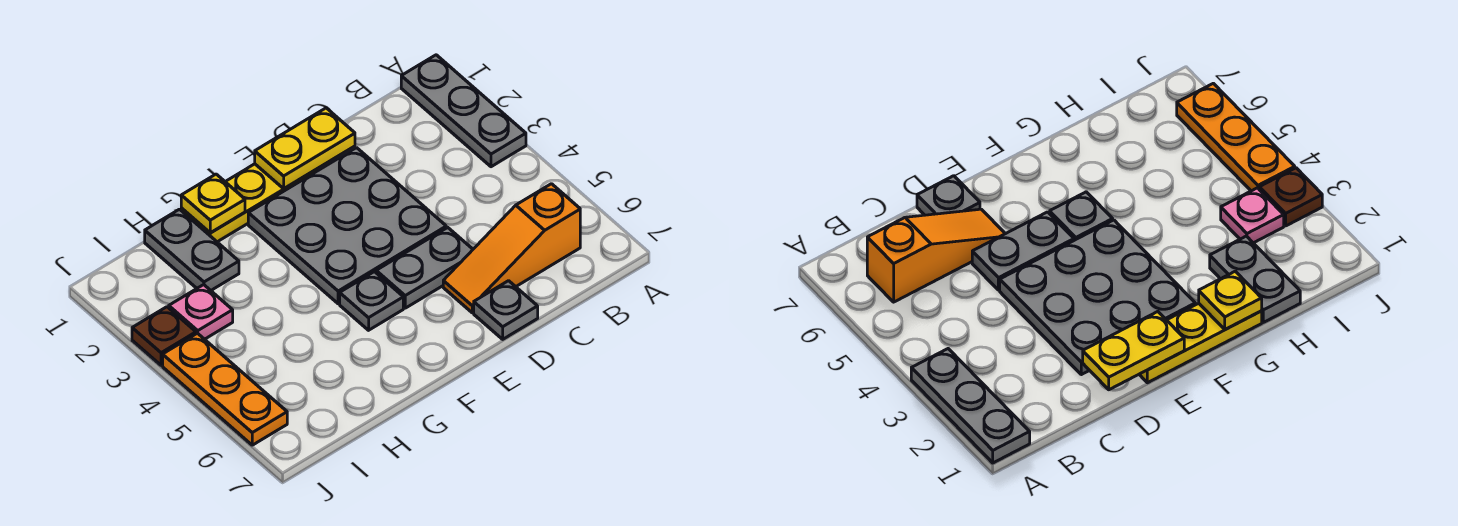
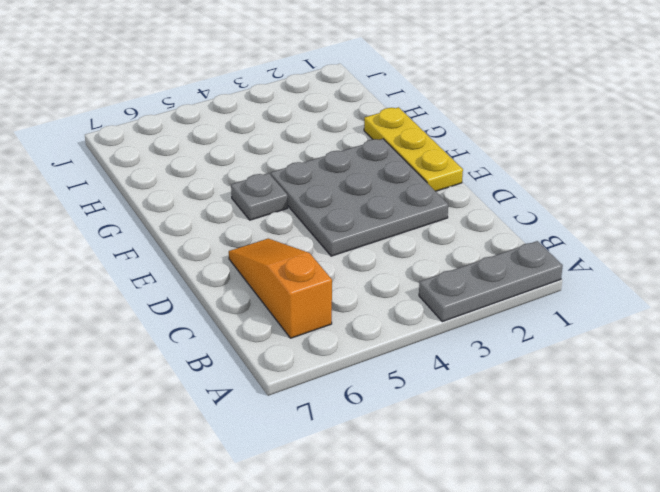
none -> grey 1x2 plate [376,228,473,308]
none -> grey 1x1 plate [474,281,538,339]
none -> grey 1x2 plate [145,209,239,290]

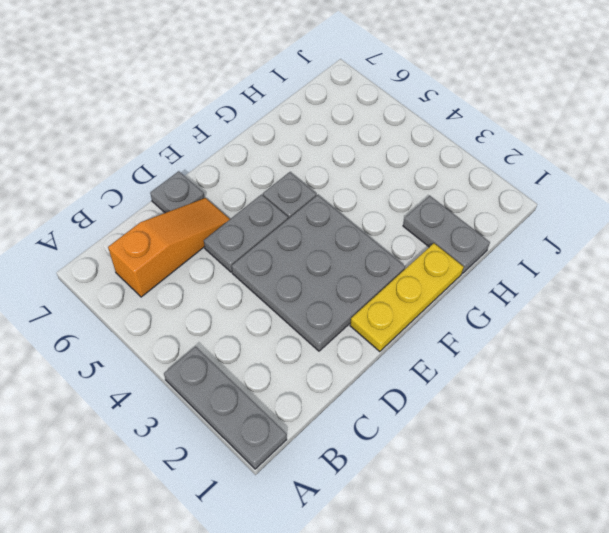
none -> pink 1x1 plate [169,285,233,339]
none -> brown 1x1 plate [132,307,196,365]
none -> orange 1x3 plate [163,333,287,445]

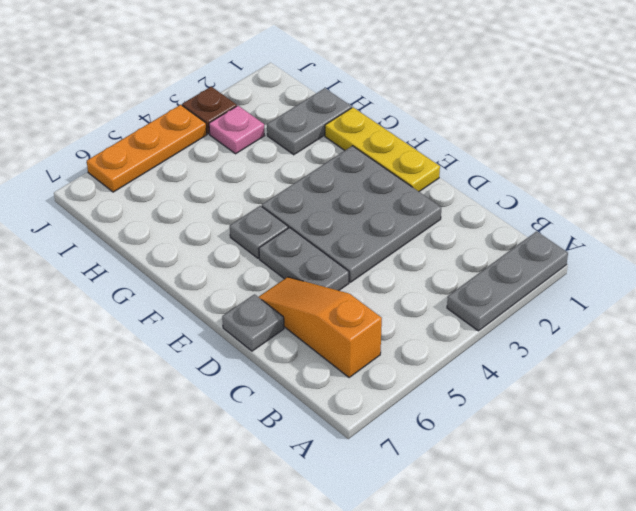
none -> yellow 1x2 plate [255,108,355,189]
none -> yellow 1x1 plate [181,174,245,233]

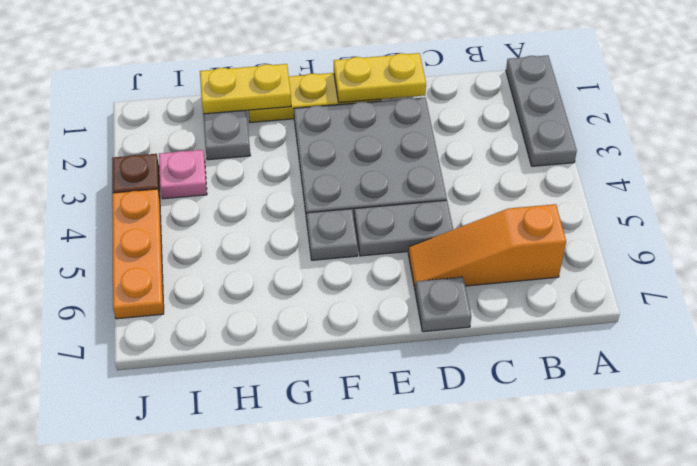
yellow 1x2 plate [200,64,291,114] -> yellow 1x1 plate [181,174,245,233]

